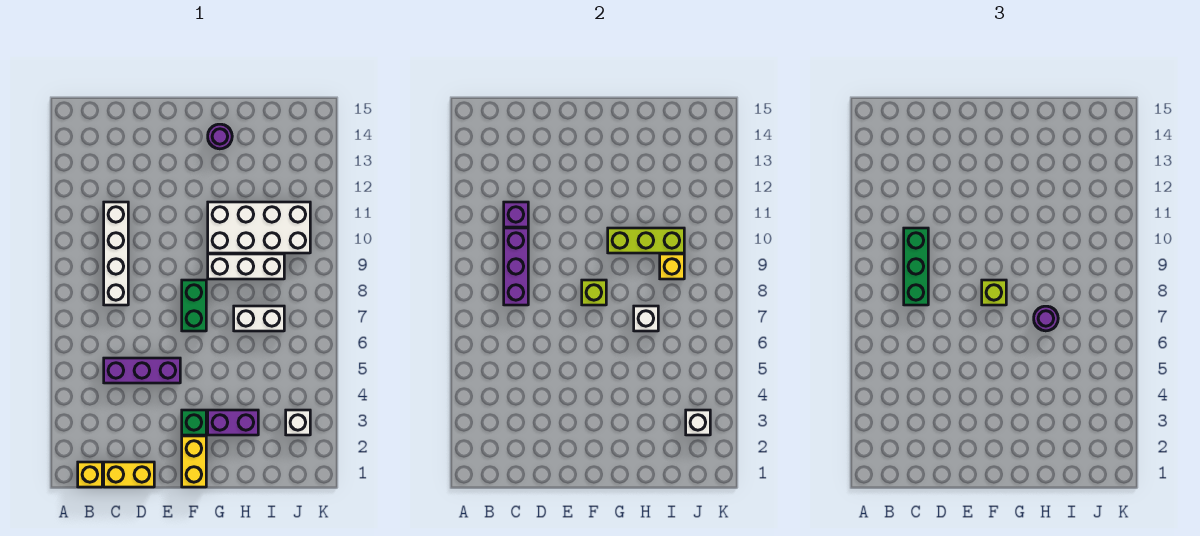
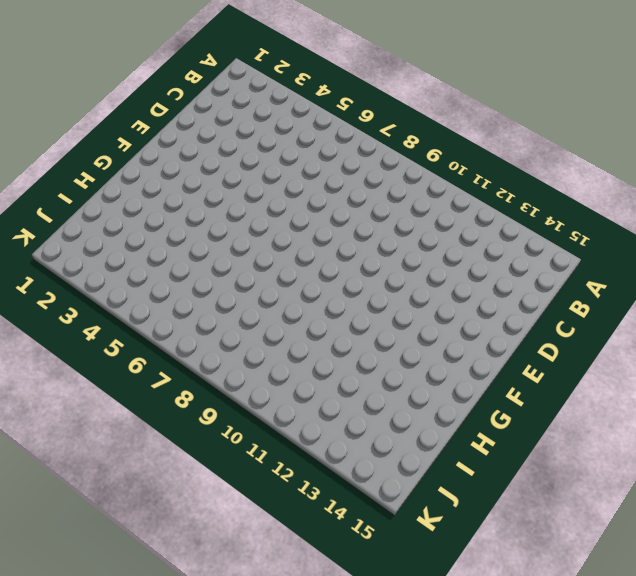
none -> yellow 1x1 brick [78,462,102,487]
none -> yellow 1x2 brick [104,462,154,487]
none -> purple 1x3 brick [104,358,180,383]

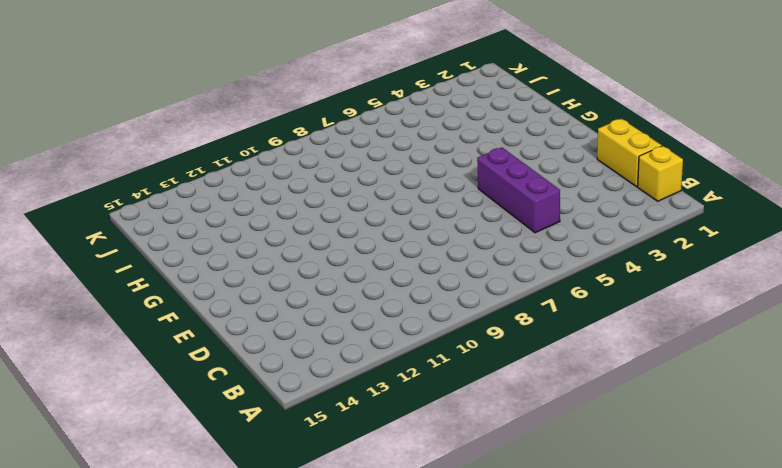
none -> white 1x4 brick [104,202,128,305]
none -> yellow 1x2 brick [182,436,206,487]
none -> green 1x1 brick [182,410,206,435]

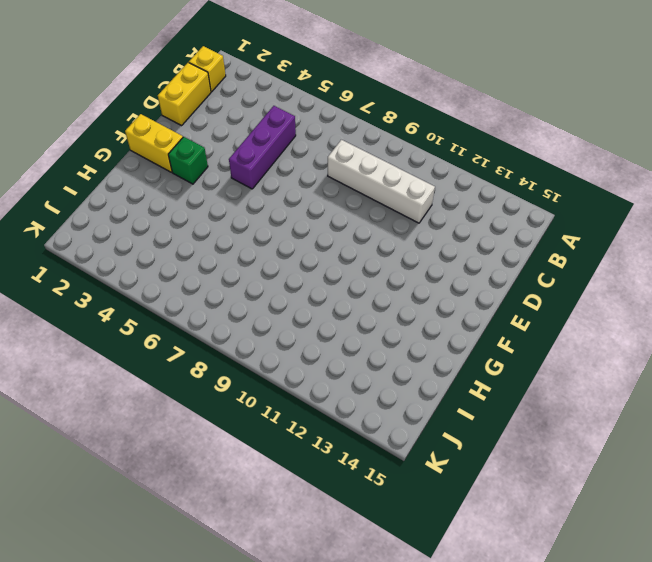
none -> green 1x2 brick [182,280,206,331]
none -> purple 1x2 brick [208,410,258,435]
none -> white 1x3 brick [208,254,284,279]

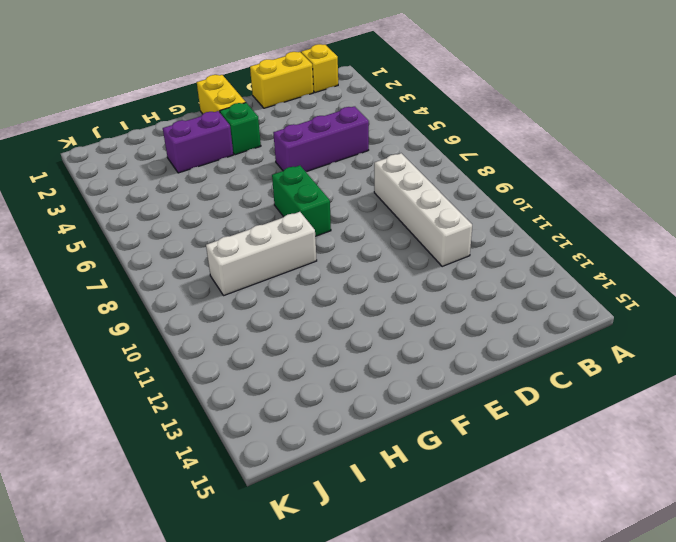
none -> white 2x4 brick [208,202,310,253]
none -> purple 1x1 round brick [208,124,232,149]
none -> white 1x2 brick [234,306,284,331]

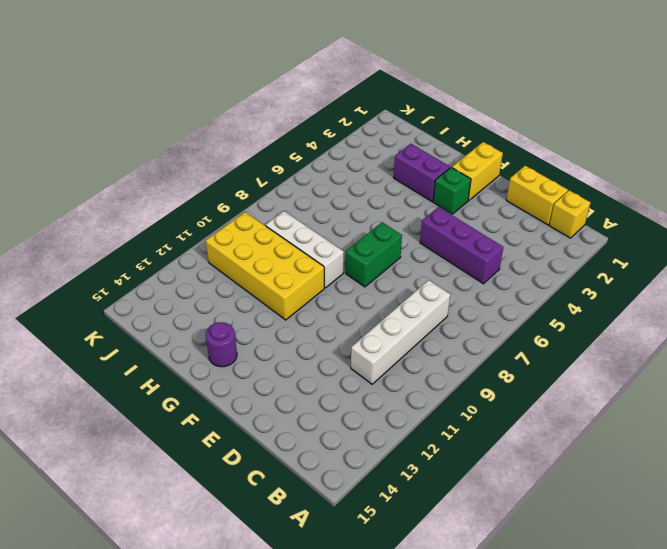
yellow 2x4 brick [206,212,324,320] -> white 2x4 brick [208,202,310,253]
none -> white 1x2 brick [234,306,284,331]
none -> white 1x1 brick [286,410,310,435]
none -> purple 1x3 brick [504,228,528,305]

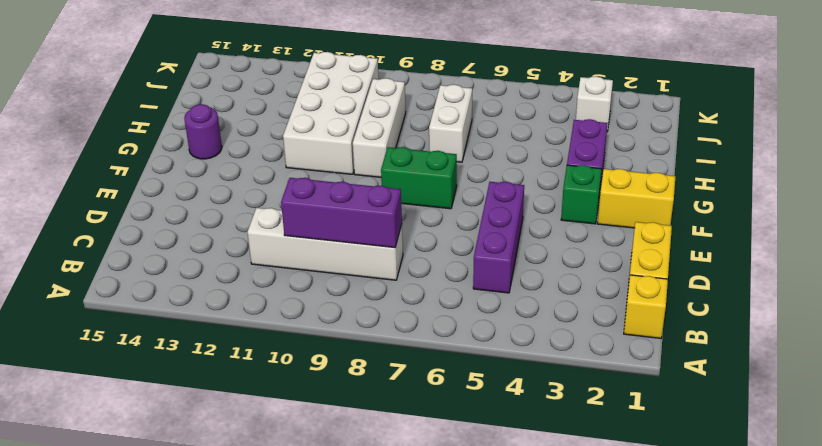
none -> purple 1x1 brick [504,202,528,227]
none -> lime 1x1 brick [582,280,606,305]
none -> lime 1x3 brick [608,228,684,253]

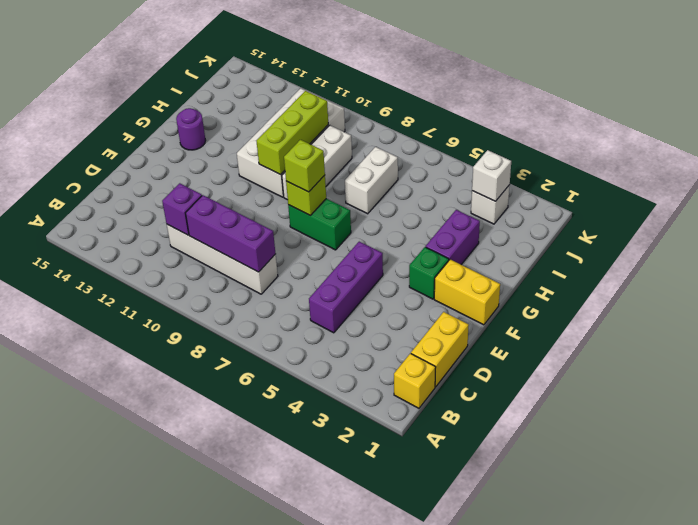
none -> white 1x1 brick [634,306,658,331]
none -> yellow 1x1 brick [660,254,684,279]
none -> green 1x3 brick [904,228,928,305]

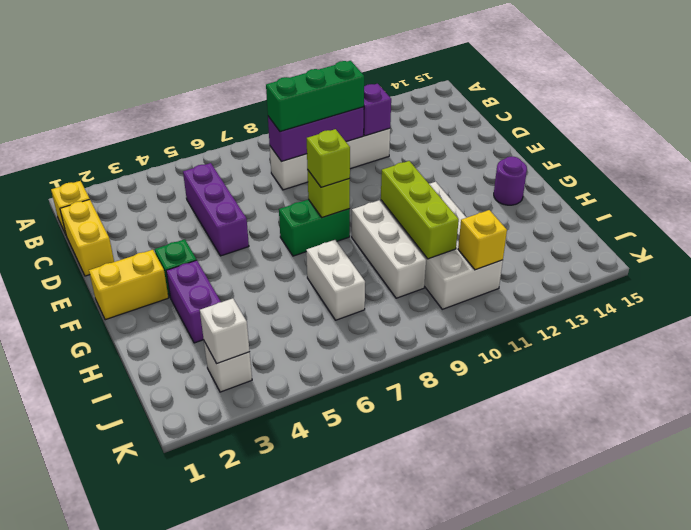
yellow 1x1 brick [458,210,507,270] -> yellow 1x1 brick moved to [660,254,684,279]
none -> white 1x1 brick [634,306,658,331]
none -> purple 1x1 round brick [1034,306,1058,331]

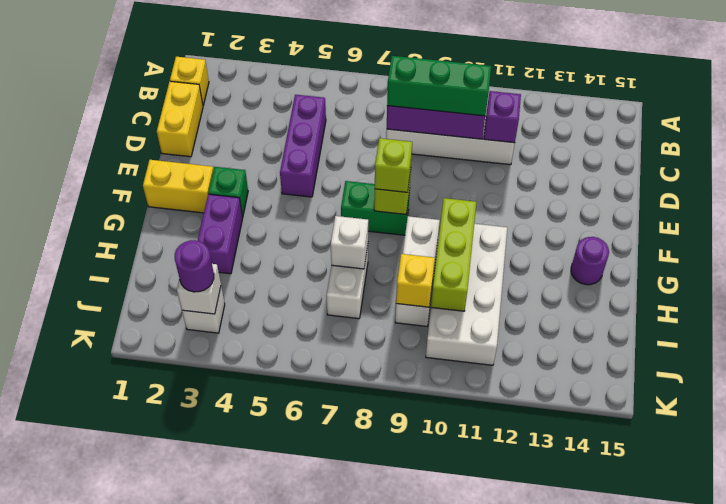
purple 1x1 round brick [175,240,214,292] -> purple 1x1 round brick moved to [1034,306,1058,331]

